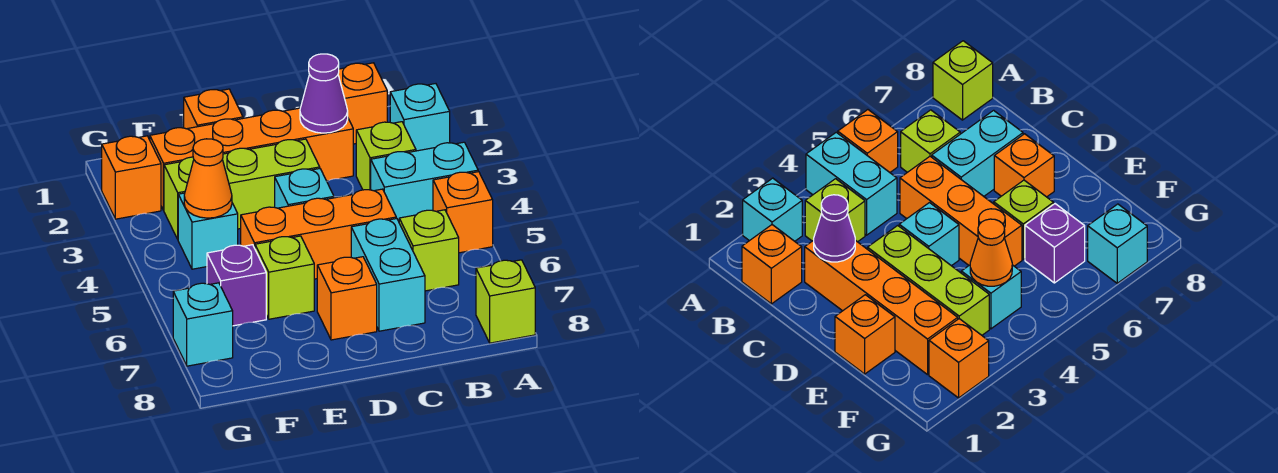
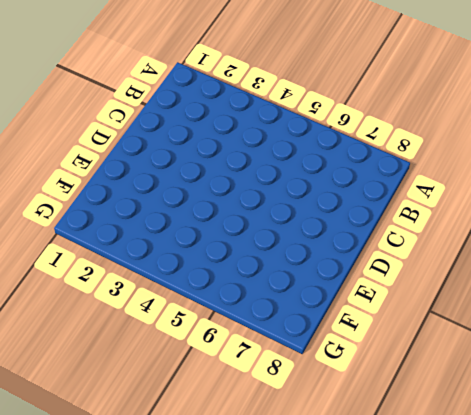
none -> cyan 1x1 brick [390,84,450,151]
none -> cyan 1x2 brick [371,142,478,221]
none -> orange 1x1 brick [433,172,493,253]

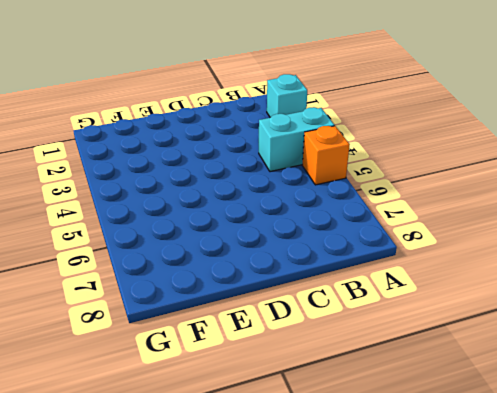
none -> lime 1x1 brick [476,260,535,343]
none -> orange 1x1 brick [338,63,387,144]
none -> lime 1x1 brick [356,122,416,190]

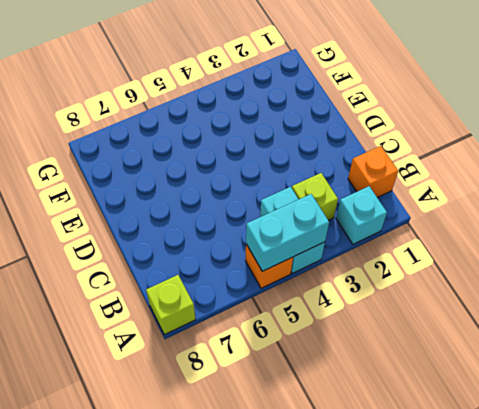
cyan 1x2 brick [246,194,329,271] -> cyan 1x2 brick moved to [351,218,425,331]
none -> lime 1x1 brick [399,210,459,291]
none -> orange 1x4 brick [150,108,353,210]
none -> orange 1x3 brick [241,189,396,279]

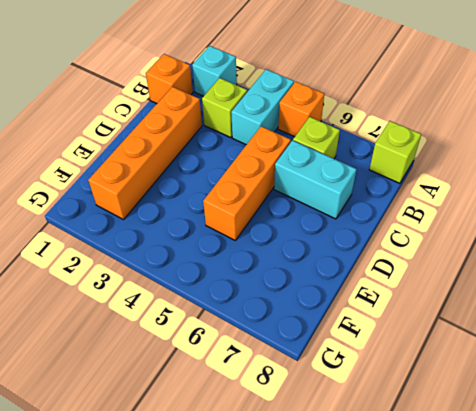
none -> lime 1x3 brick [164,139,320,239]
none -> cyan 1x1 brick [275,169,334,208]
none -> orange 1x1 brick [317,257,377,340]

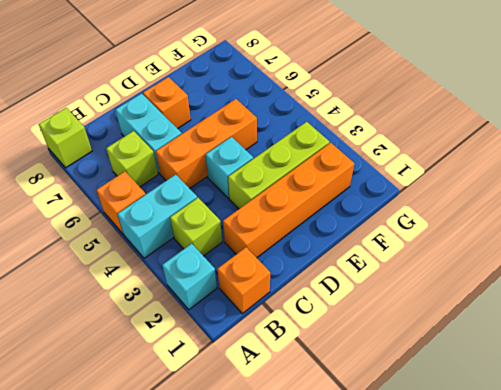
none -> orange 1x1 brick [184,89,243,129]
none -> lime 1x1 brick [255,236,314,319]
none -> cyan 1x1 brick [178,193,238,269]

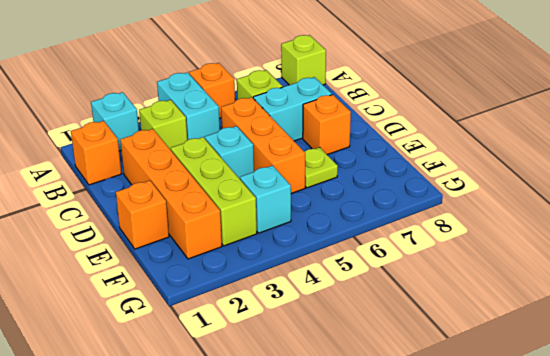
lime 1x1 plate [304,147,338,188] -> lime 1x1 brick [255,236,314,319]
none -> purple 1x1 brick [207,245,266,326]
none -> orange 1x1 brick [102,136,161,219]
none -> cyan 1x1 brick [173,283,233,366]

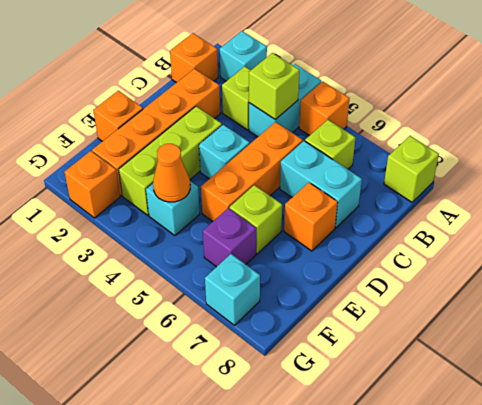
lime 1x1 brick [249,53,300,120] -> none
none -> purple 1x1 cone [300,54,348,133]

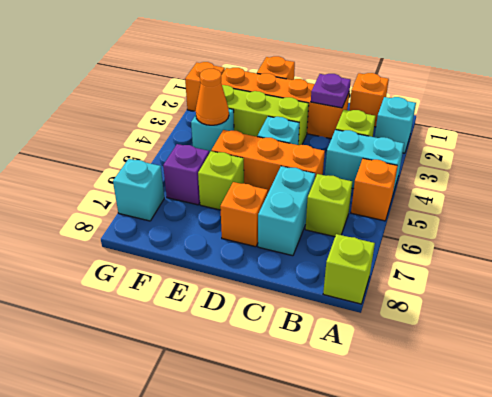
purple 1x1 plate [311,74,351,108] -> purple 1x1 cone [300,54,348,133]

